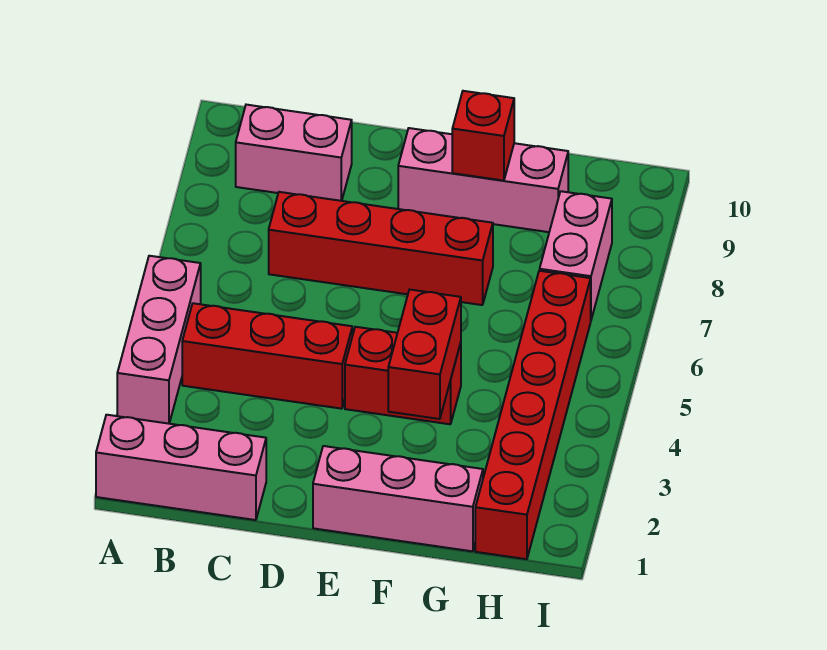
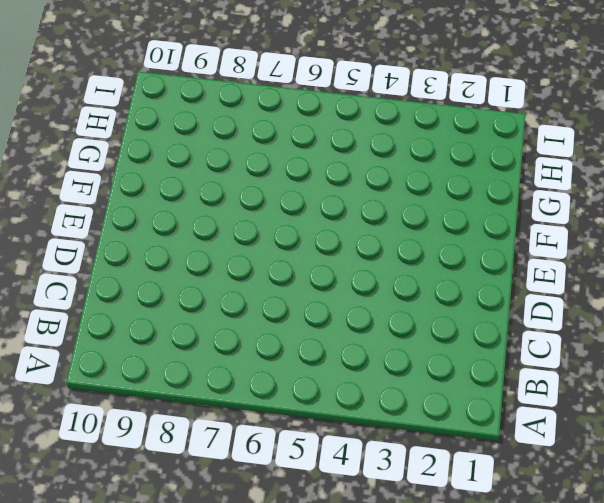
none -> pink 1x3 brick [96,415,266,520]
none -> pink 1x3 brick [117,256,201,424]
none -> red 1x3 brick [182,303,352,409]

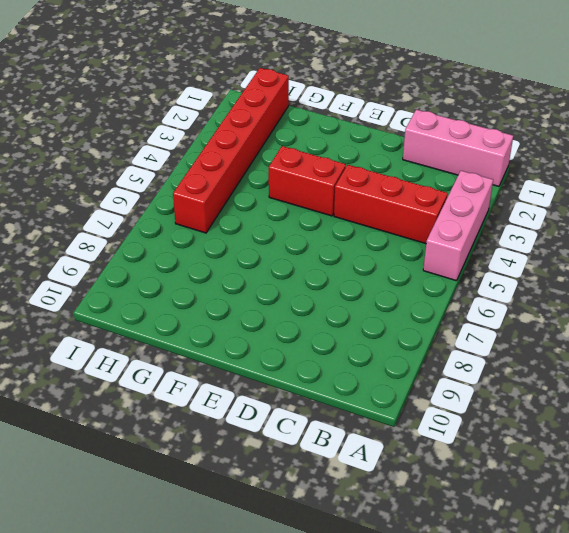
none -> pink 1x2 brick [236,105,352,201]
none -> red 1x4 brick [269,192,493,305]
none -> pink 1x3 brick [313,446,483,551]

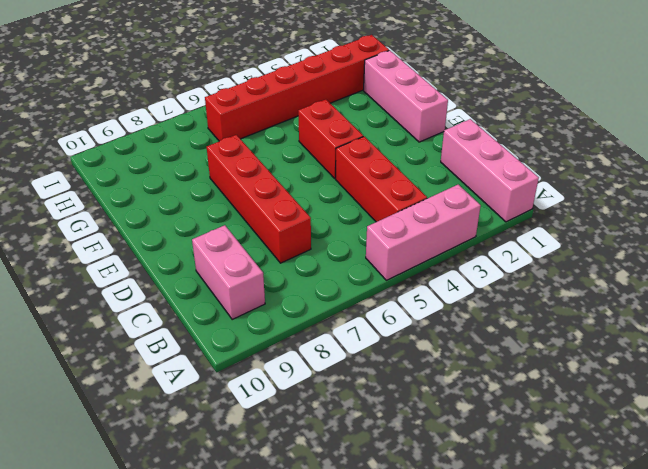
none -> pink 1x3 brick [398,128,568,232]
none -> pink 1x2 brick [540,191,612,319]
none -> red 1x2 brick [388,290,461,419]

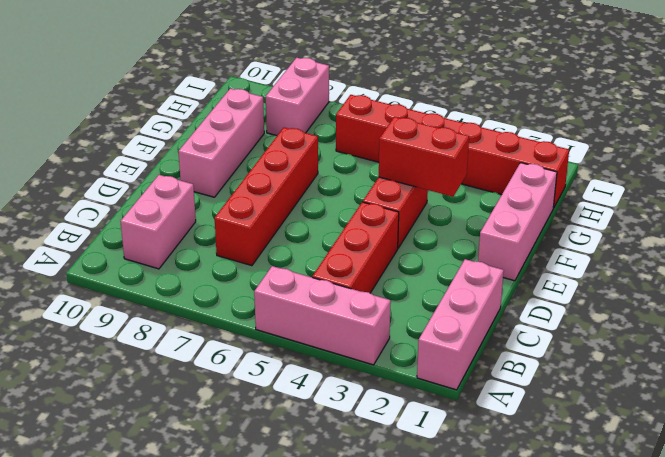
pink 1x2 brick [266,58,329,136] -> pink 1x2 brick turned to [540,191,612,319]
none -> red 1x1 brick [452,91,514,181]

